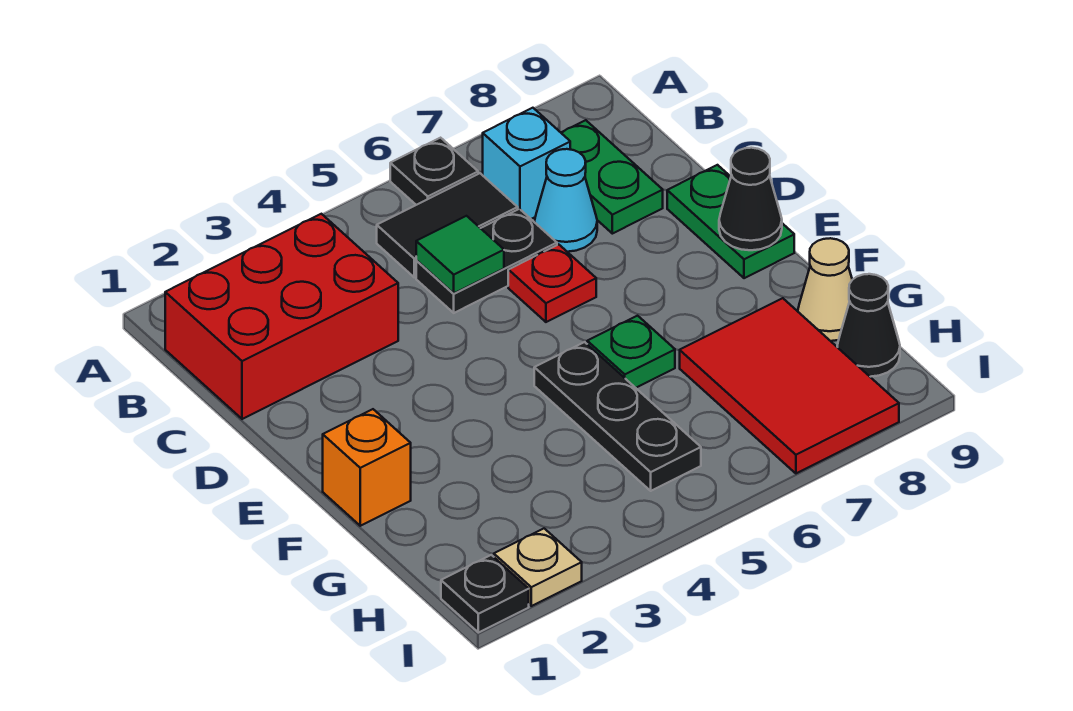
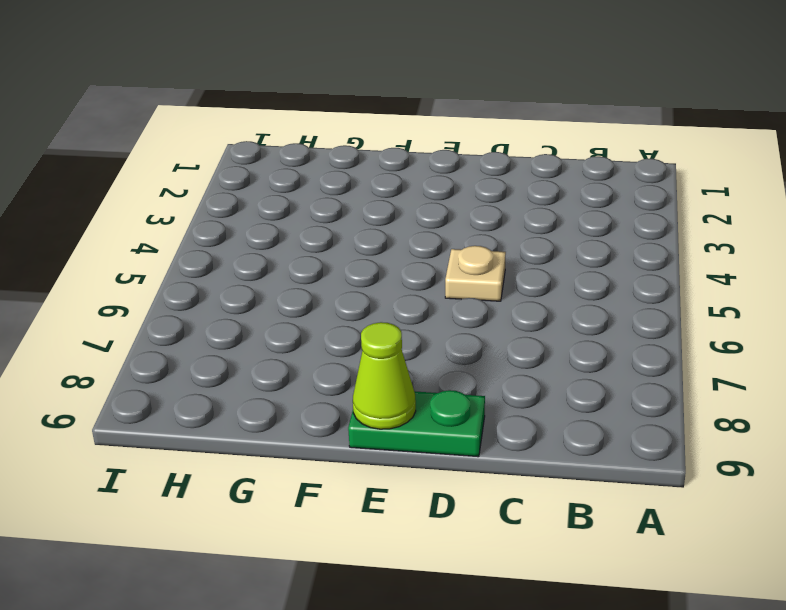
tan 1x1 plate [445,246,506,301] -> tan 1x1 plate moved to [494,529,582,606]
lime 1x1 cone [353,322,416,429] -> black 1x1 cone [719,148,782,250]
none -> black 1x1 plate [390,138,478,205]
none -> red 2x3 brick [165,214,398,419]
none -> black 1x2 tile [377,173,518,277]

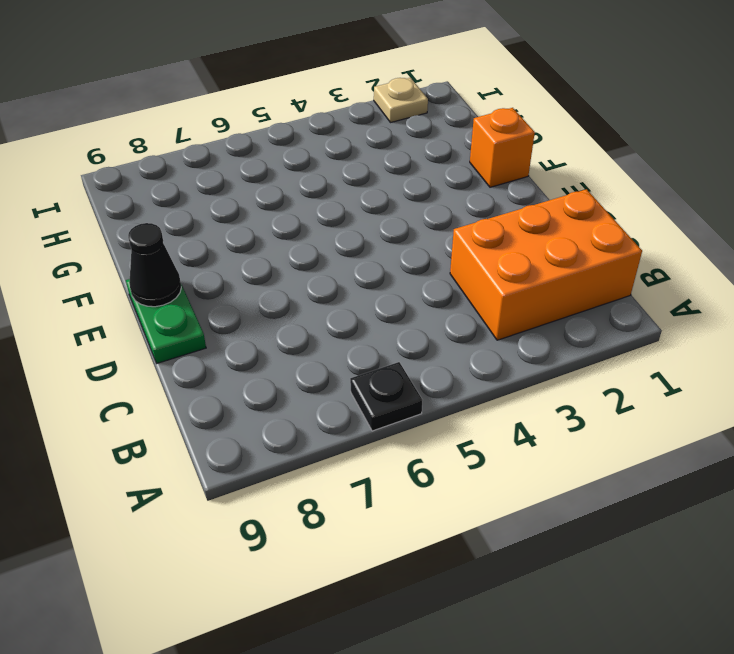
orange 2x3 brick [450,189,642,340] -> red 2x3 brick [165,214,398,419]
none -> black 1x2 tile [377,173,518,277]
none -> cyan 1x1 brick [483,108,570,219]
none -> green 1x2 plate [561,120,663,234]

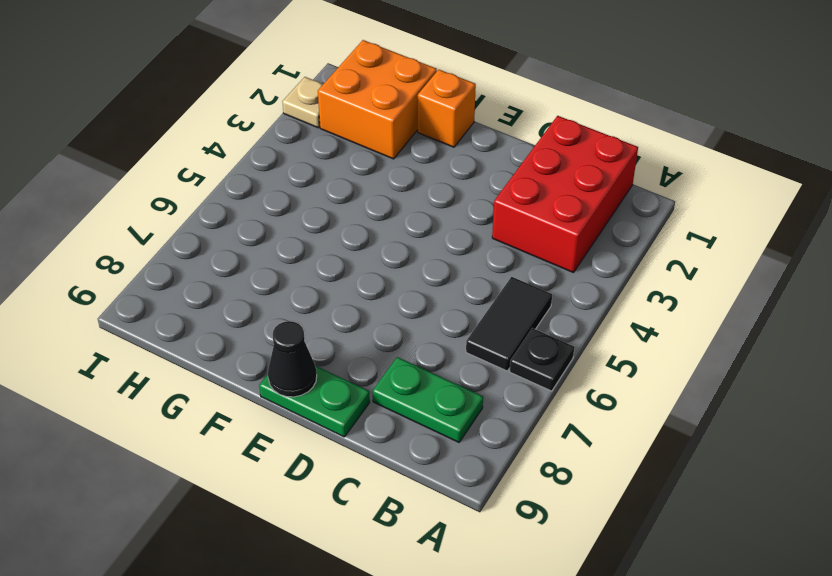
orange 2x2 brick [318,40,437,159] -> none
none -> cyan 1x1 brick [483,108,570,219]
none -> black 1x2 plate [416,209,557,313]
none -> cyan 1x1 cone [535,149,597,252]

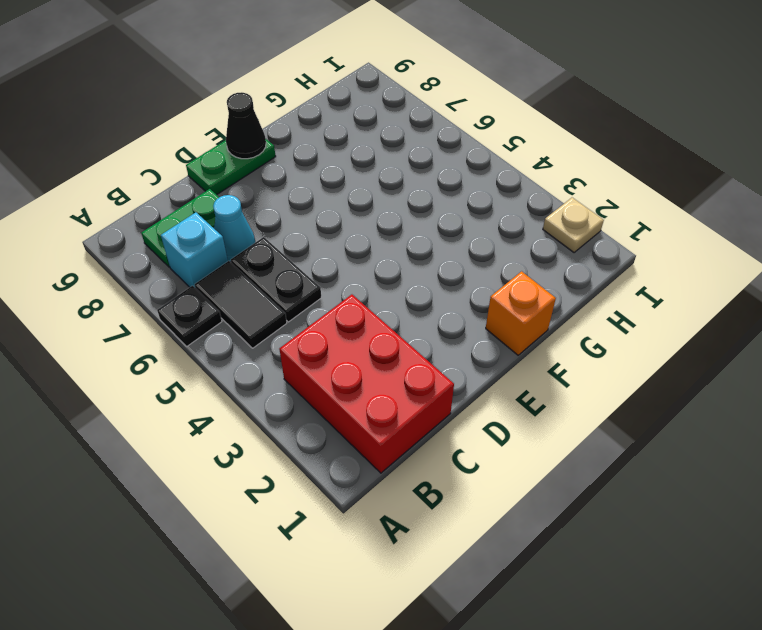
none -> red 1x1 plate [508,244,596,322]
none -> black 1x3 plate [534,342,701,491]
none -> green 1x1 plate [587,316,675,388]

